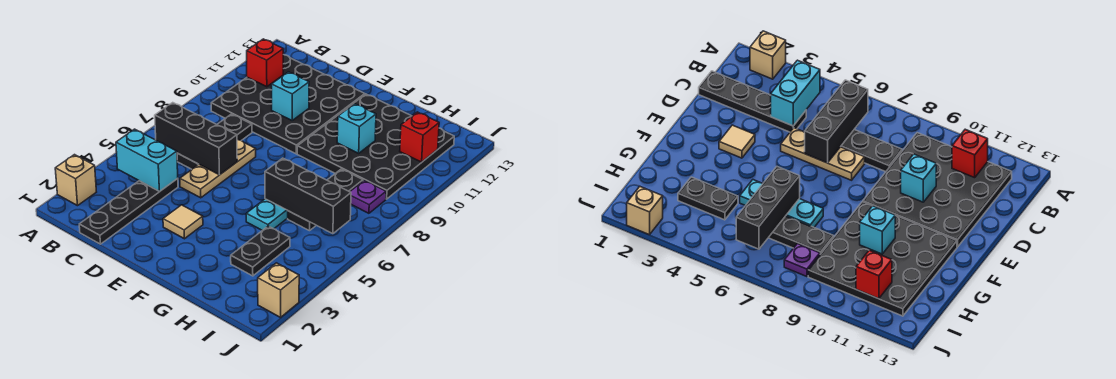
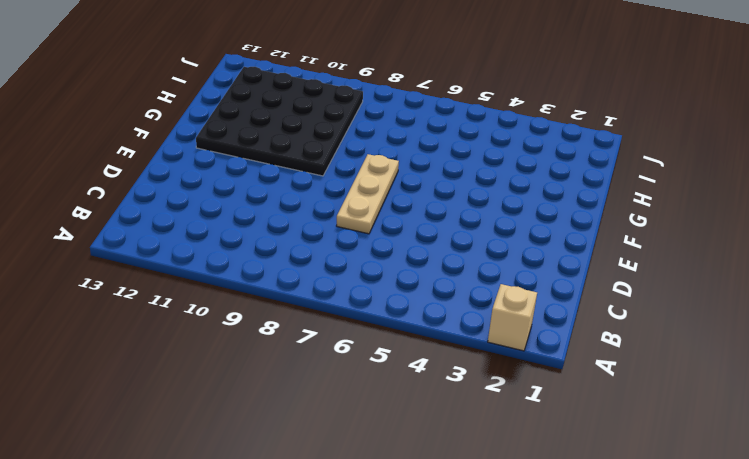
tan 1x3 plate [337,154,399,234] -> tan 1x3 plate turned to [180,139,256,198]
none -> black 4x4 plate [211,55,365,154]
none -> black 1x4 plate [79,178,178,244]
none -> black 1x3 plate [177,114,252,169]

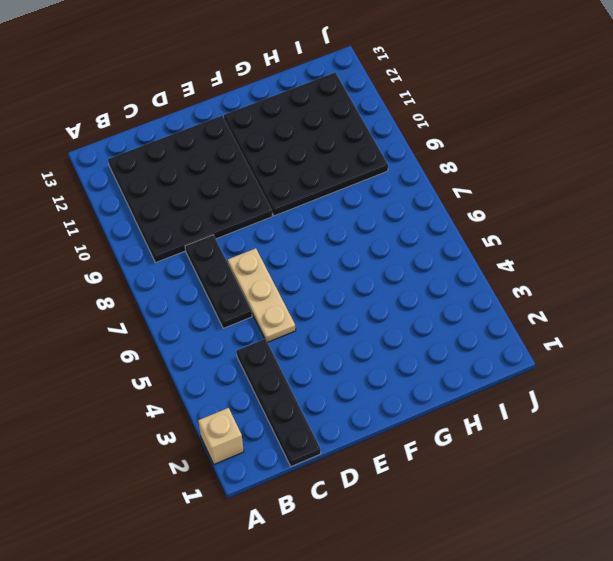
none -> tan 1x1 tile [163,205,203,239]
none -> cyan 1x3 plate [246,199,288,230]
none -> black 1x2 plate [231,226,290,276]

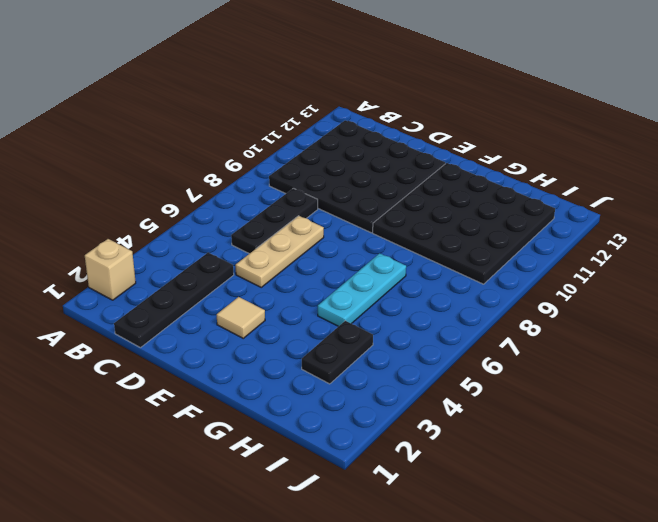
none -> black 1x3 plate [288,169,363,231]
none -> purple 1x1 plate [350,180,386,213]
none -> tan 1x1 brick [258,263,299,317]

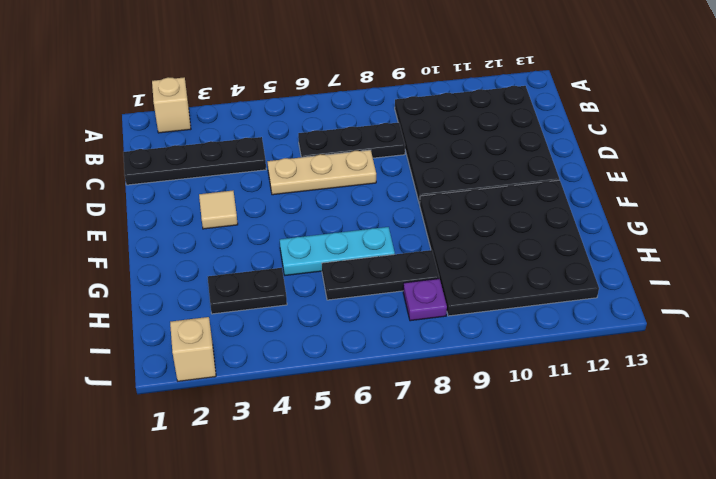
none -> cyan 1x2 brick [116,129,178,191]
none -> black 1x3 brick [155,103,237,175]
none -> red 1x1 brick [247,39,283,87]

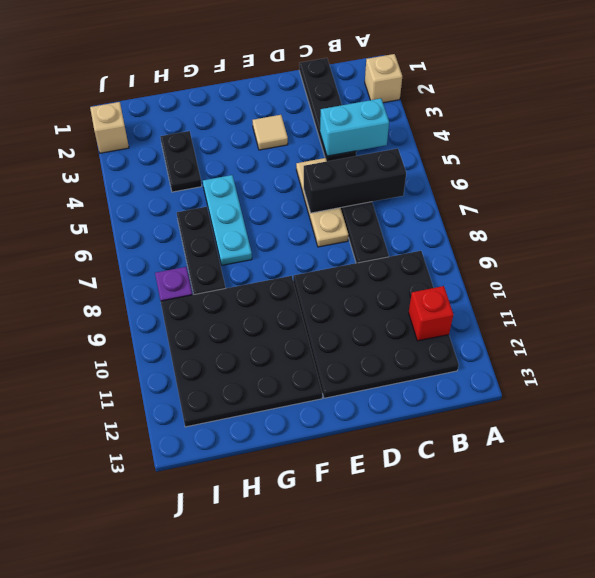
none -> cyan 1x1 brick [272,72,309,120]
none -> black 1x3 brick [265,158,351,234]
none -> cyan 1x1 brick [337,104,376,153]

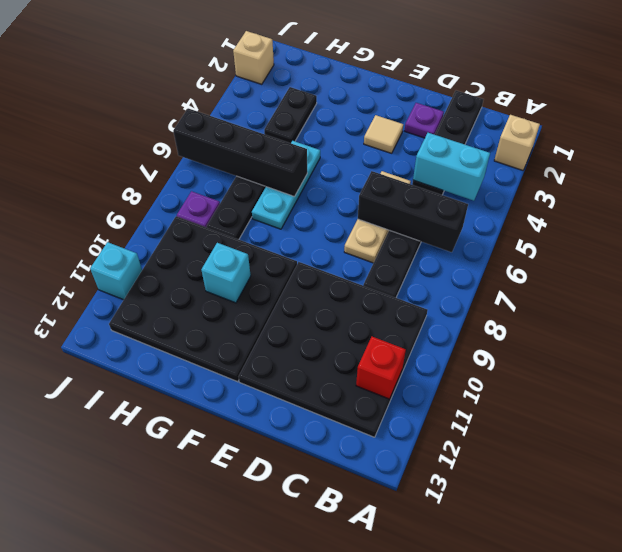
purple 1x1 plate [405,103,444,138] -> none
black 1x4 brick [173,108,307,197] -> black 1x3 brick [265,158,351,234]
cyan 1x1 brick [90,242,142,300] -> cyan 1x1 brick moved to [272,72,309,120]
none -> red 1x1 brick [400,112,439,162]

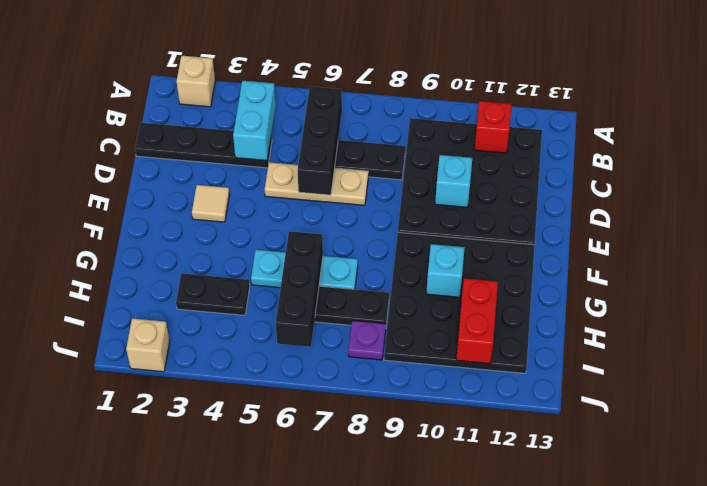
red 1x2 brick [456,278,498,364] -> red 1x1 brick [400,112,439,162]

